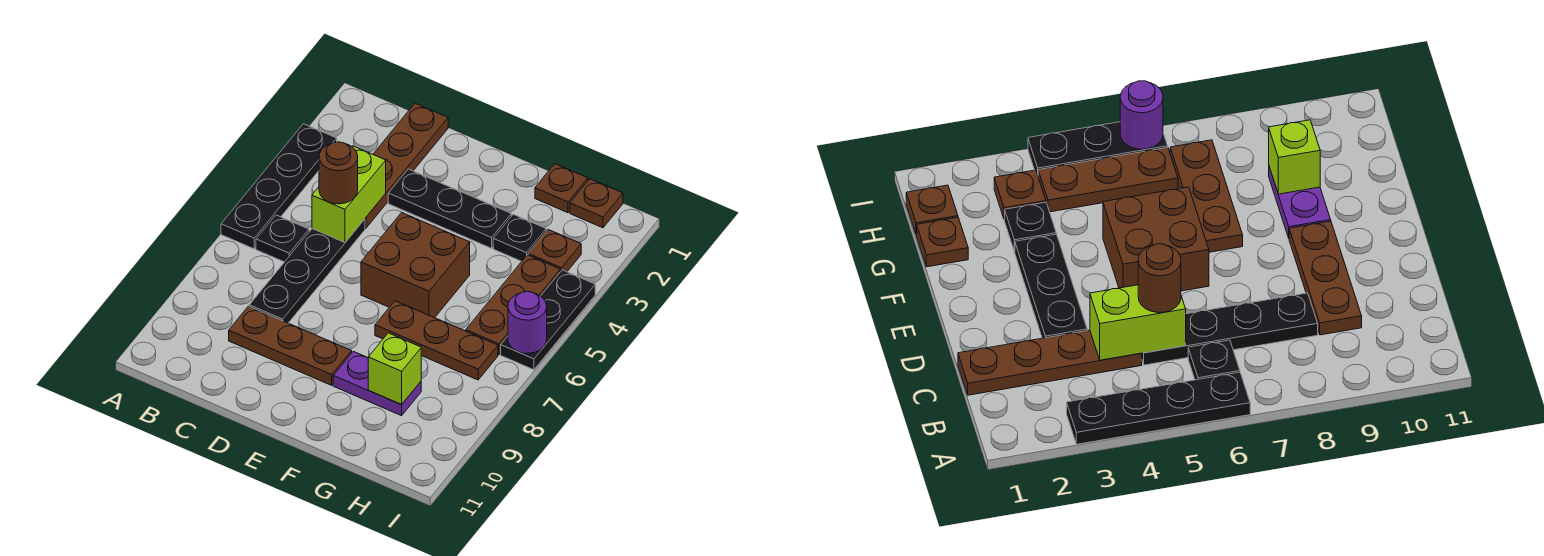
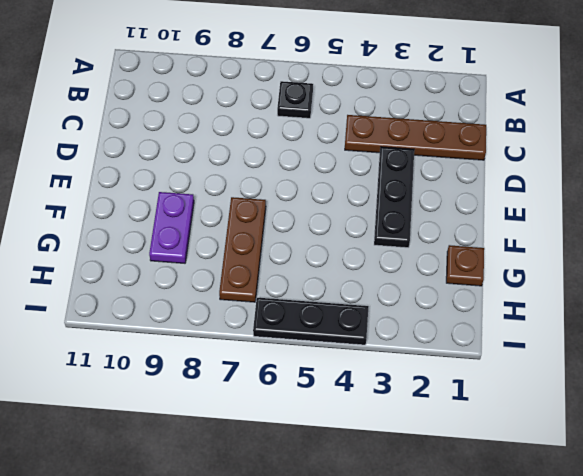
none -> black 1x4 plate [221,124,337,249]
none -> black 1x4 plate [249,219,365,323]
none -> brown 1x3 plate [229,306,352,385]

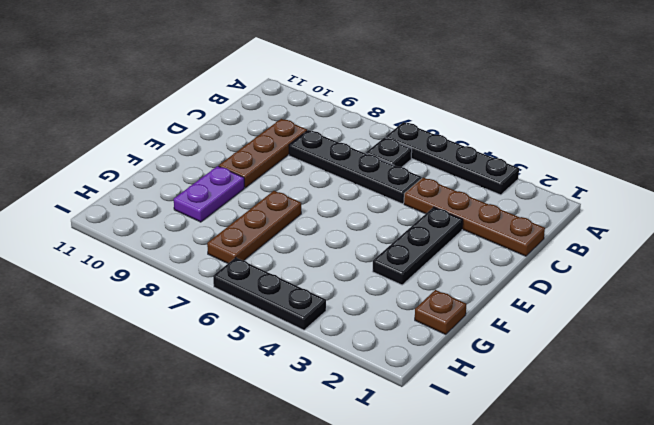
none -> brown 2x2 brick [361,213,470,318]
none -> black 1x1 plate [493,214,546,261]
none -> brown 1x1 plate [570,179,623,228]

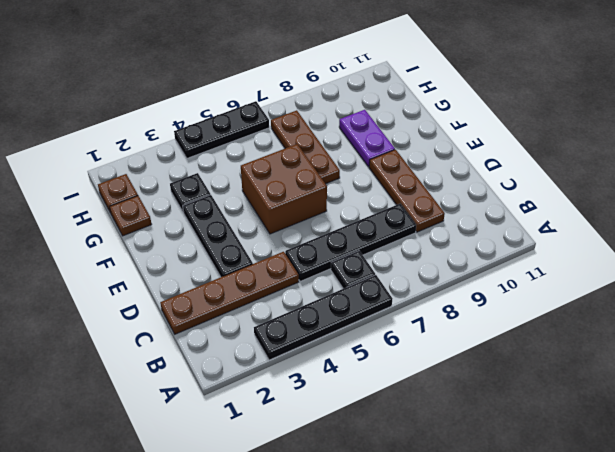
none -> brown 1x1 plate [528,230,581,272]
none -> brown 1x3 plate [466,255,560,355]
none -> lime 1x2 brick [312,146,386,242]

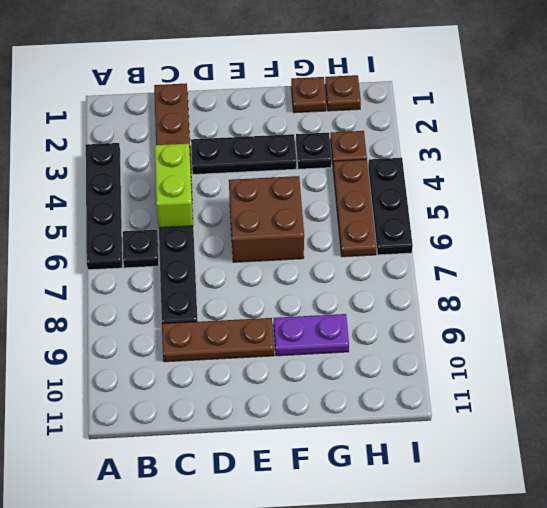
none -> brown 1x3 plate [375,301,498,380]
none -> lime 1x1 brick [368,333,421,405]
none -> purple 1x1 round brick [508,291,547,353]

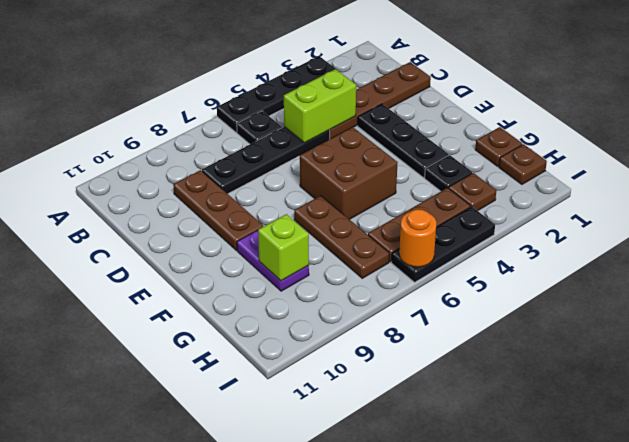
orange 1x1 round brick [399,209,437,267] -> purple 1x1 round brick [508,291,547,353]
none -> brown 1x1 round brick [319,142,358,204]

